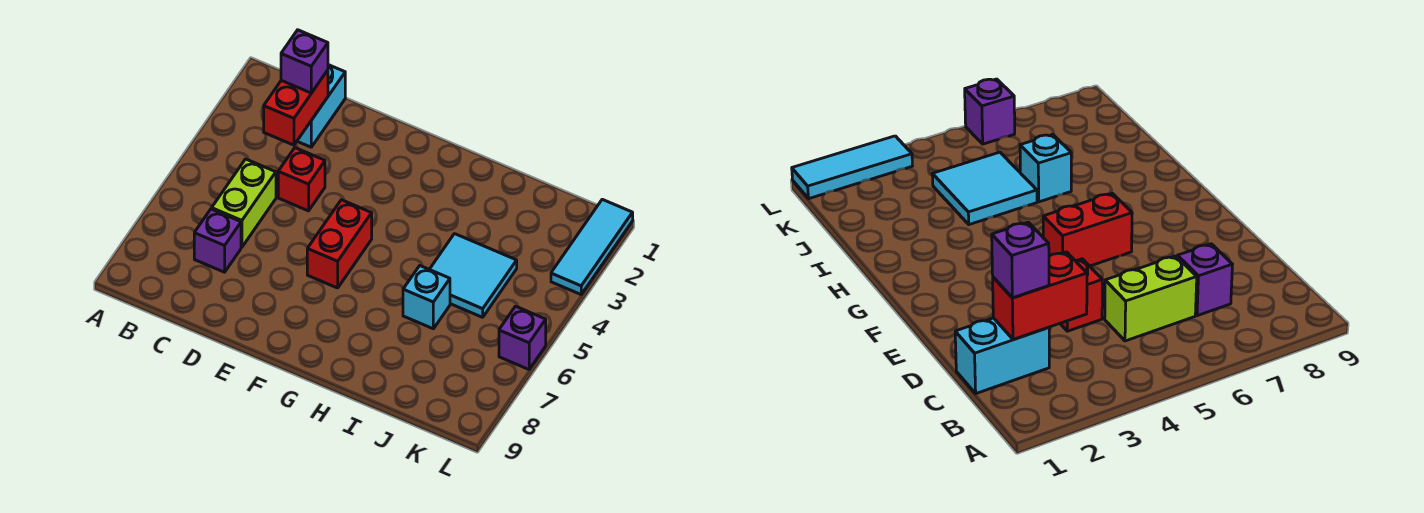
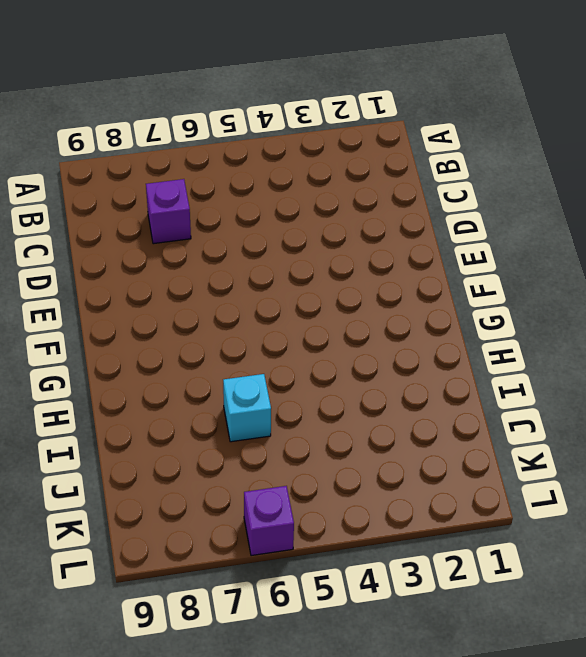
none -> cyan 1x2 brick [297,65,345,147]
none -> lime 1x2 brick [212,159,276,247]

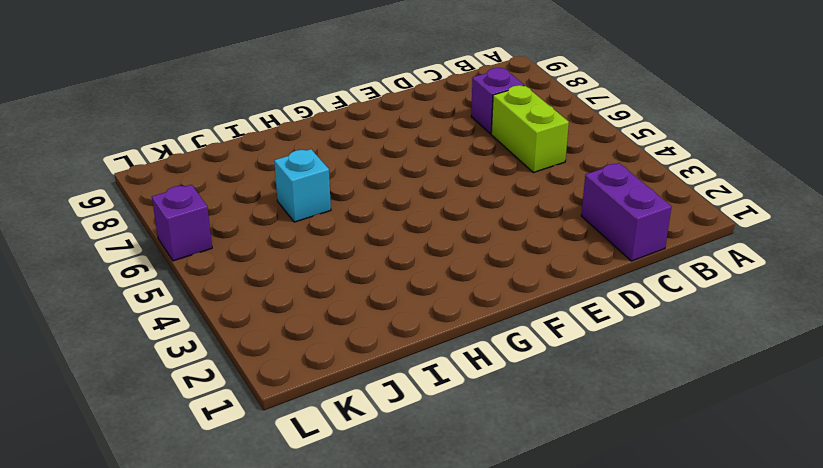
purple 1x2 brick [581,163,671,261] -> cyan 1x2 brick [297,65,345,147]
none -> red 1x1 brick [278,148,325,211]
none -> red 1x2 brick [307,200,372,288]

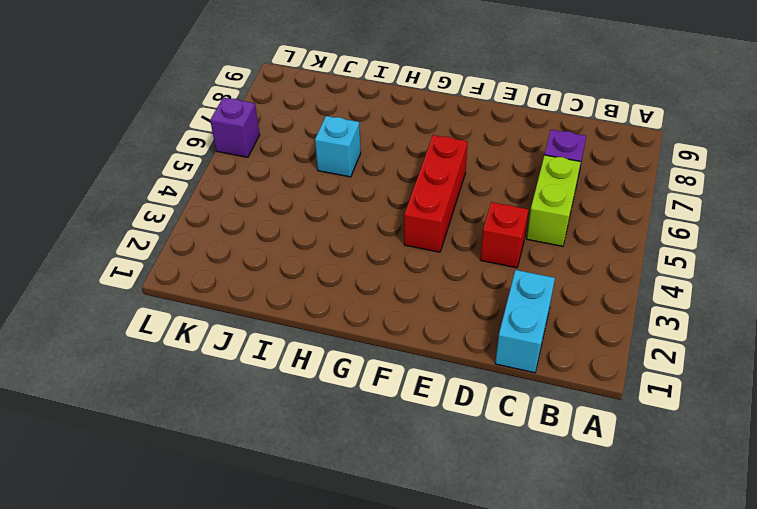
red 1x3 brick [404,135,468,252] -> red 1x2 brick [307,200,372,288]
none -> cyan 2x2 tile [430,234,517,317]
none -> cyan 1x3 tile [551,199,633,294]

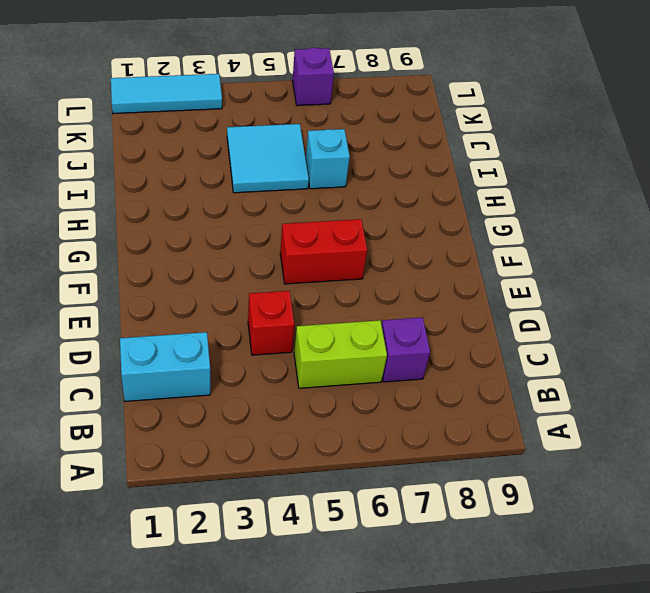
none -> red 1x2 brick [264,70,328,145]
none -> purple 1x1 brick [281,30,328,93]

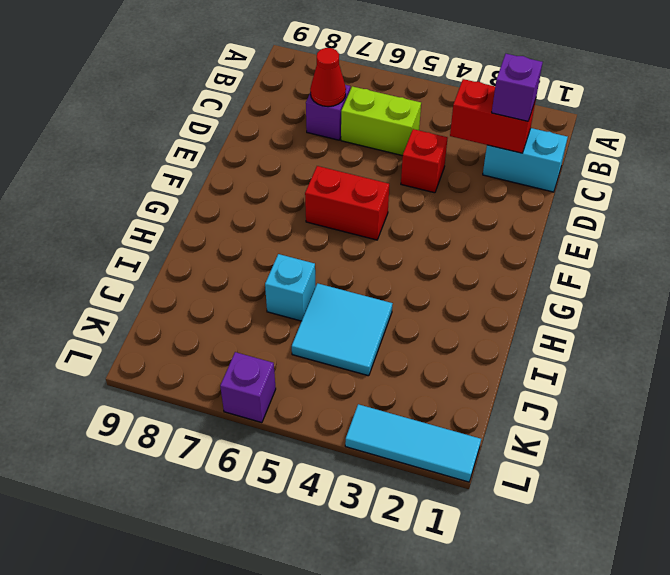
red 1x1 cone [310,48,346,107] -> none

